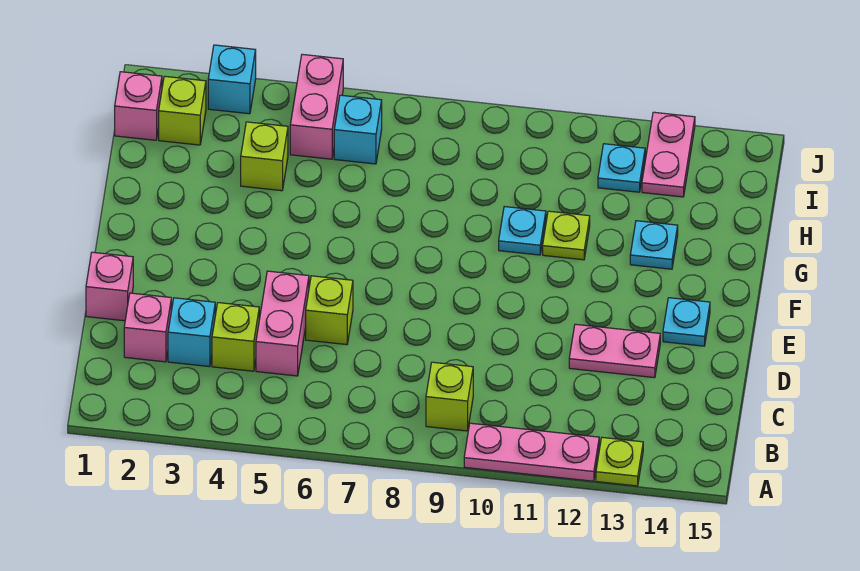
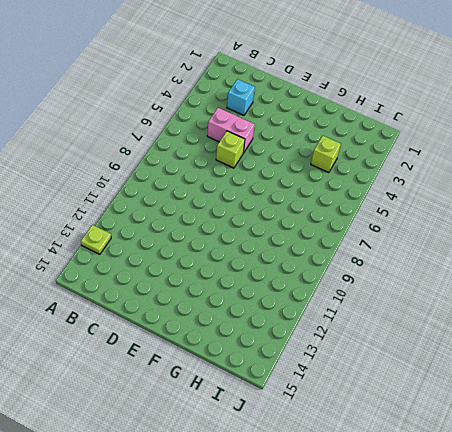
none -> pink 1x3 plate [464,423,599,481]
none -> lime 1x1 brick [426,362,473,431]
none -> pink 1x1 brick [124,293,171,362]

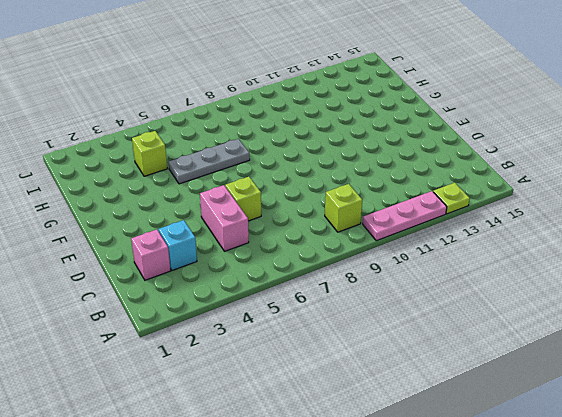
grey 1x3 plate [168,139,250,184] -> none
none -> lime 1x1 brick [212,303,259,371]
none -> pink 1x1 brick [86,252,133,321]
none -> pink 1x2 plate [569,324,660,378]

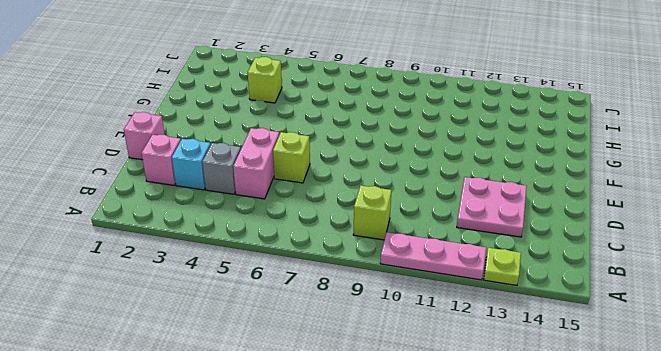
grey 1x1 brick [202,143,241,194] -> lime 1x1 brick [212,303,259,371]
pink 2x2 plate [457,177,527,237] -> pink 1x2 plate [569,324,660,378]
none -> cyan 1x1 plate [663,298,710,346]
none -> cyan 1x1 plate [499,207,546,255]
none -> lime 1x1 plate [543,211,590,260]

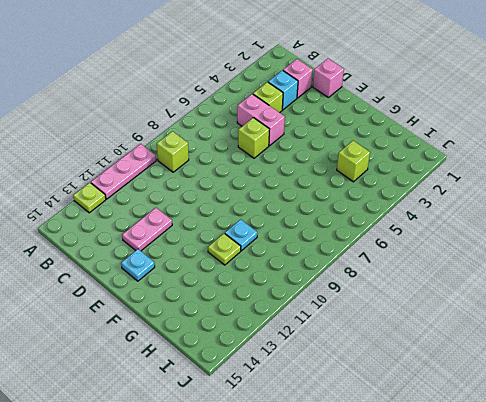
none -> cyan 1x1 plate [630,221,678,269]
none -> pink 1x1 brick [115,72,162,140]
none -> lime 1x1 brick [159,76,206,145]

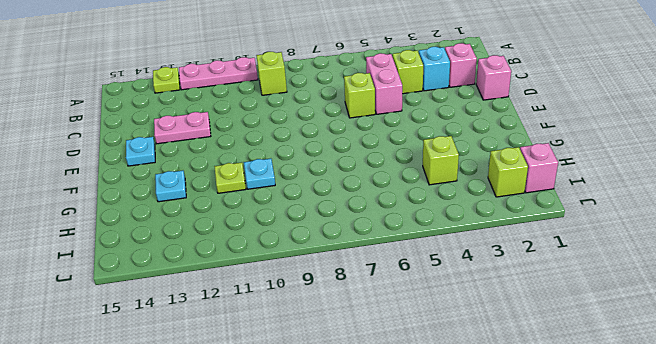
none -> pink 1x2 brick [290,54,343,159]
none -> cyan 1x1 brick [334,95,382,164]
none -> cyan 1x1 plate [598,144,645,192]

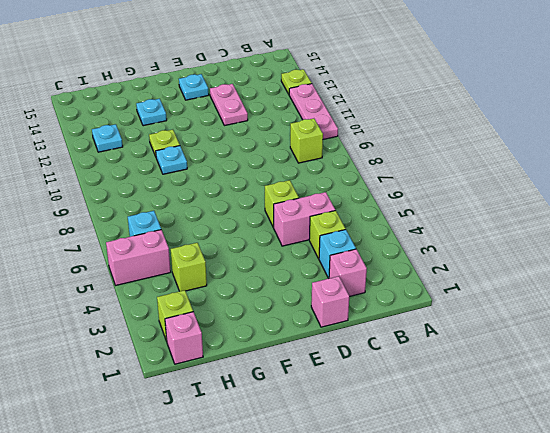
none -> pink 1x2 plate [642,112,695,197]
none -> cyan 1x1 brick [208,45,256,114]

